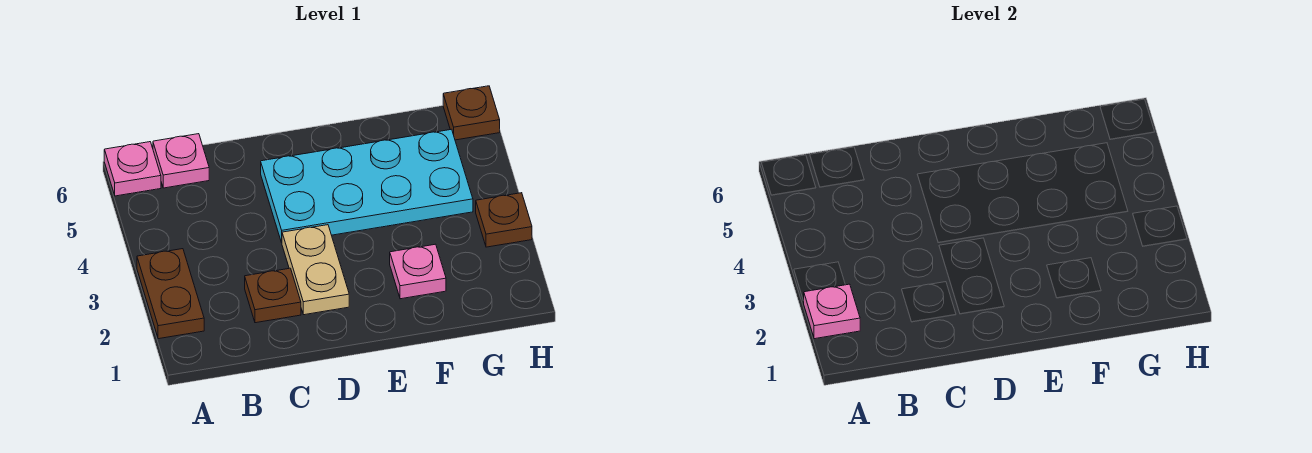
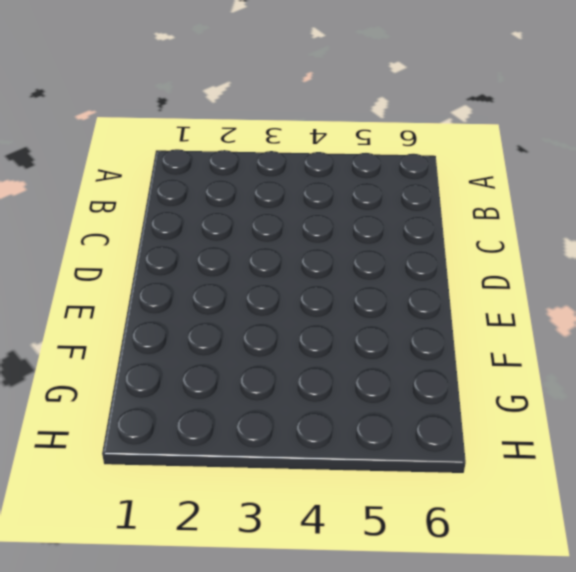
none -> brown 1x2 plate [137,249,204,339]
none -> pink 1x1 plate [104,142,161,196]

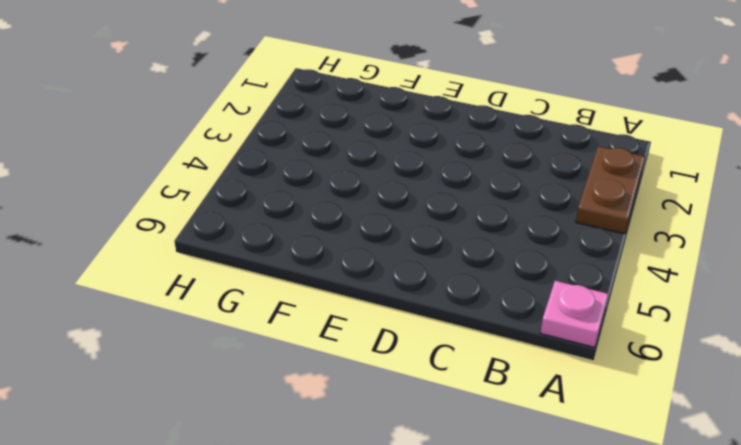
none -> pink 1x1 plate [153,134,209,188]
none -> brown 1x1 plate [245,268,301,323]

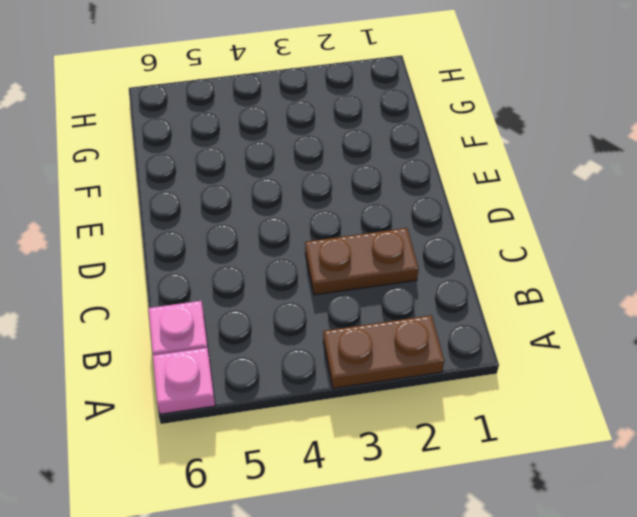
brown 1x2 plate [305,228,419,295] -> brown 1x1 plate [245,268,301,323]
none -> tan 1x2 plate [282,225,349,315]
none -> cyan 2x4 plate [261,129,473,243]

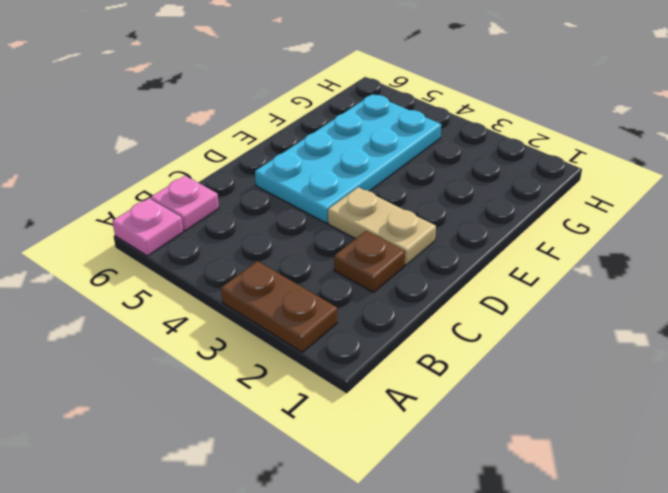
none -> pink 1x1 plate [390,244,446,299]
none -> brown 1x1 plate [476,193,532,247]

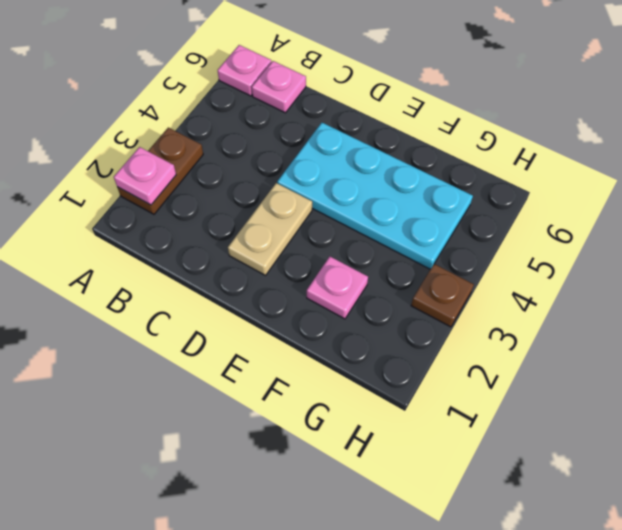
none -> brown 1x1 plate [245,268,301,323]
none -> brown 1x1 plate [443,86,500,140]

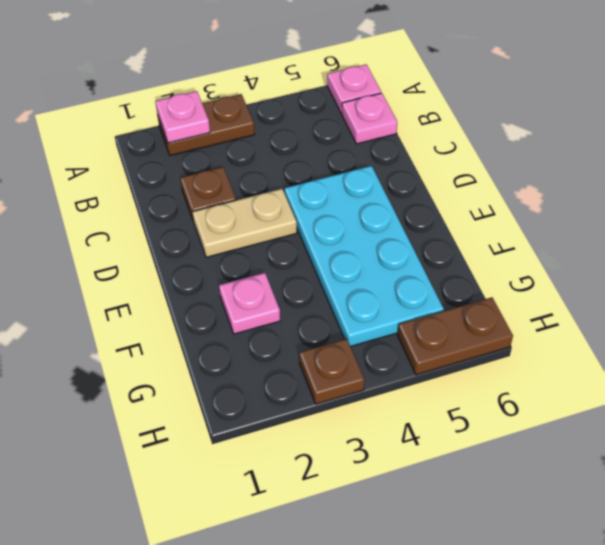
brown 1x2 plate [398,297,513,375] -> brown 1x1 plate [443,86,500,140]

